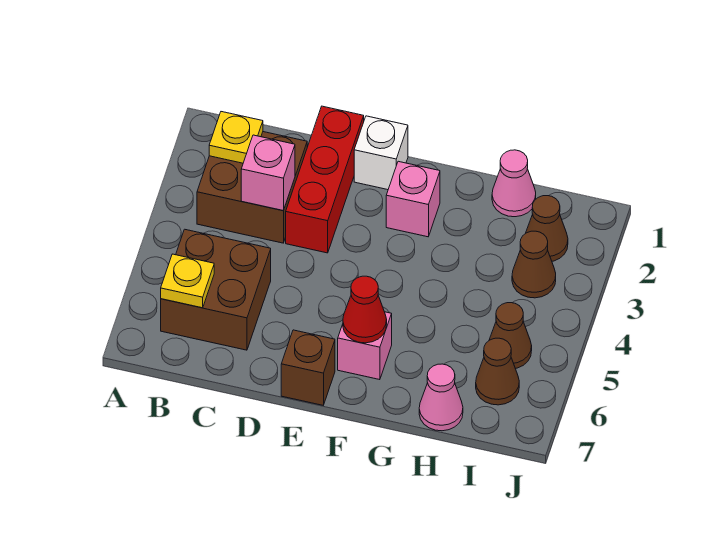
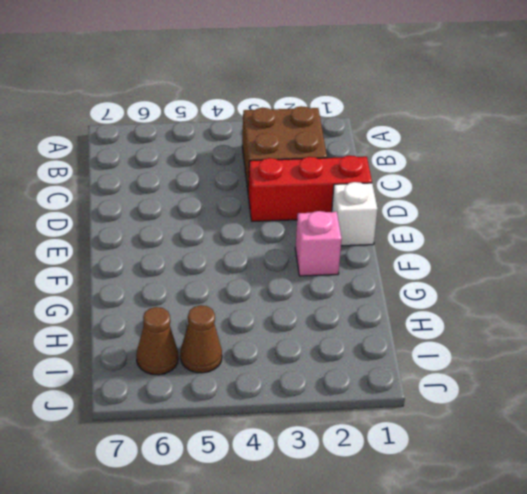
none -> brown 2x2 brick [161,229,271,350]
none -> brown 1x1 brick [281,330,335,405]
none -> pink 1x1 brick [338,312,392,380]

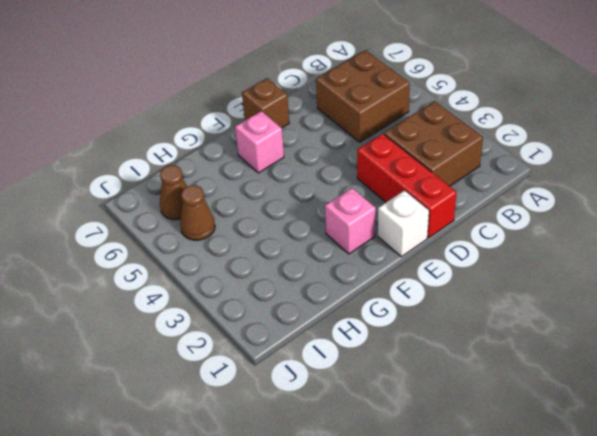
none -> pink 1x1 cone [492,150,536,217]
none -> pink 1x1 cone [419,364,463,431]
none -> brown 1x1 cone [526,196,568,261]

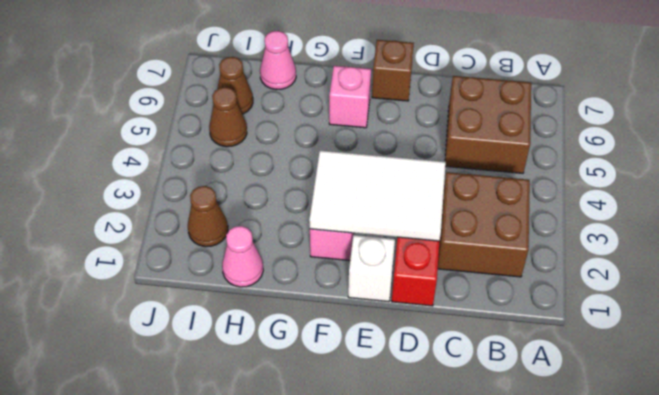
white 2x3 tile [309,151,446,241] -> none
none -> brown 1x1 cone [512,231,556,298]
none -> yellow 1x1 plate [209,112,263,163]
none -> yellow 1x1 plate [161,254,214,308]

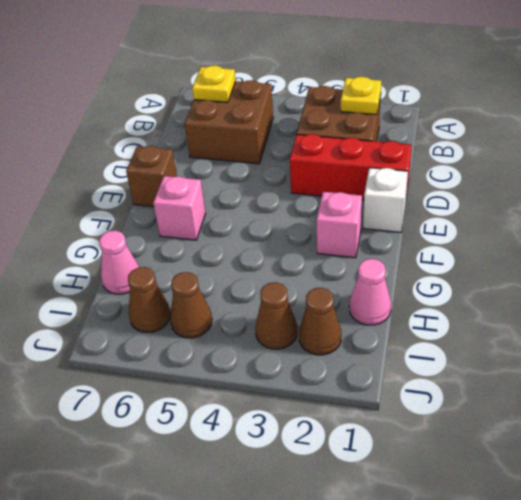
none -> pink 1x1 brick [241,135,295,211]
none -> red 1x1 cone [343,276,387,343]

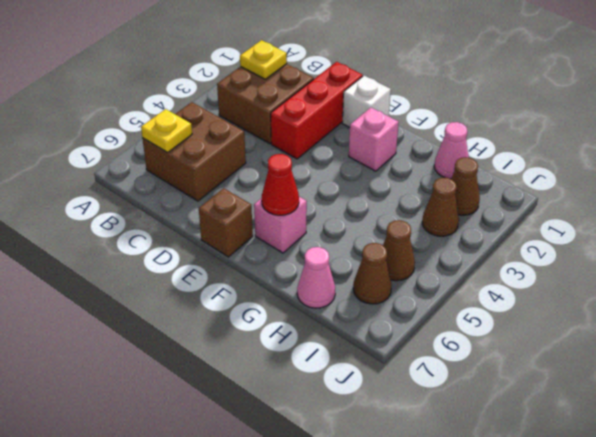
none -> pink 1x1 brick [241,135,295,211]

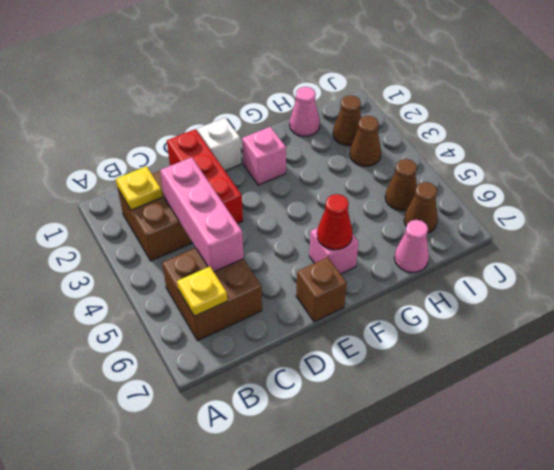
pink 1x3 brick [160,157,244,272] -> pink 1x1 brick [241,135,295,211]

